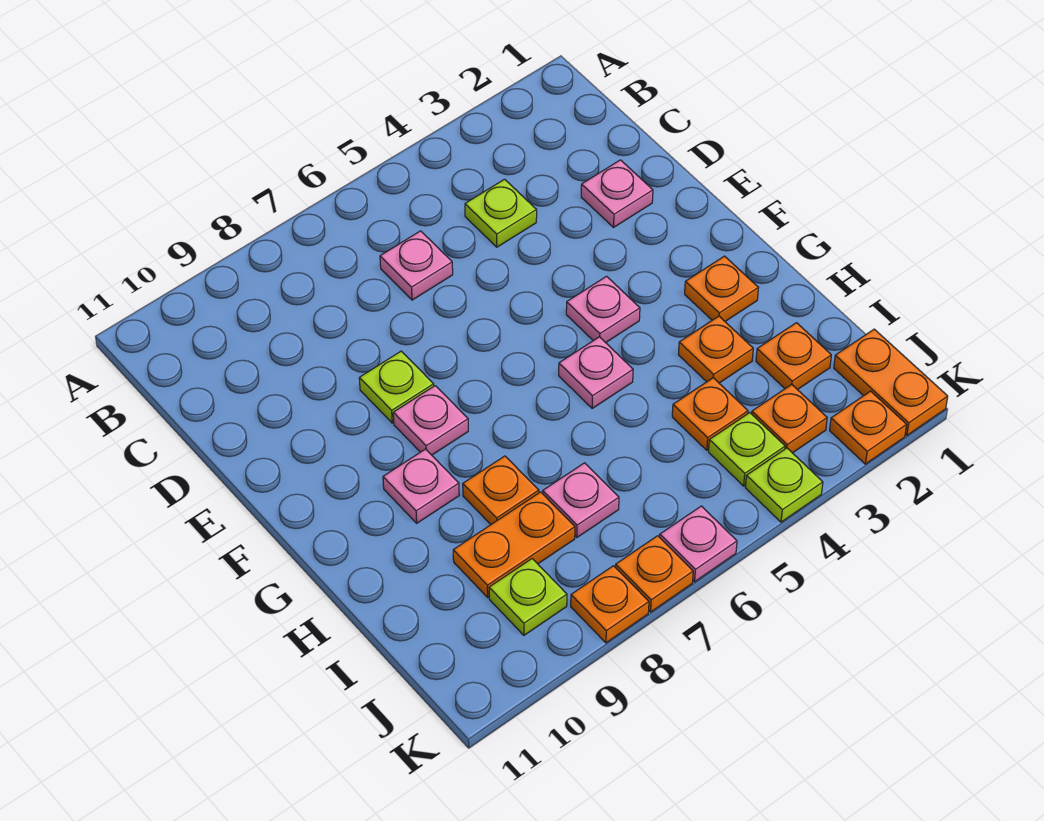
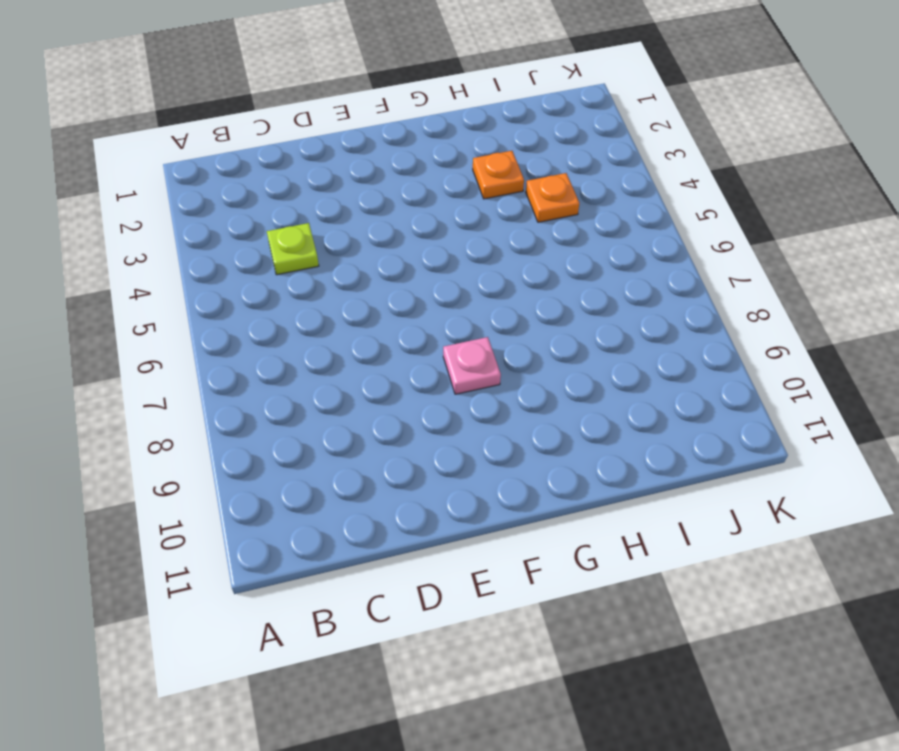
none -> pink 1x1 plate [380,231,453,300]
none -> pink 1x1 plate [581,160,653,227]
none -> lime 1x1 plate [359,351,434,423]

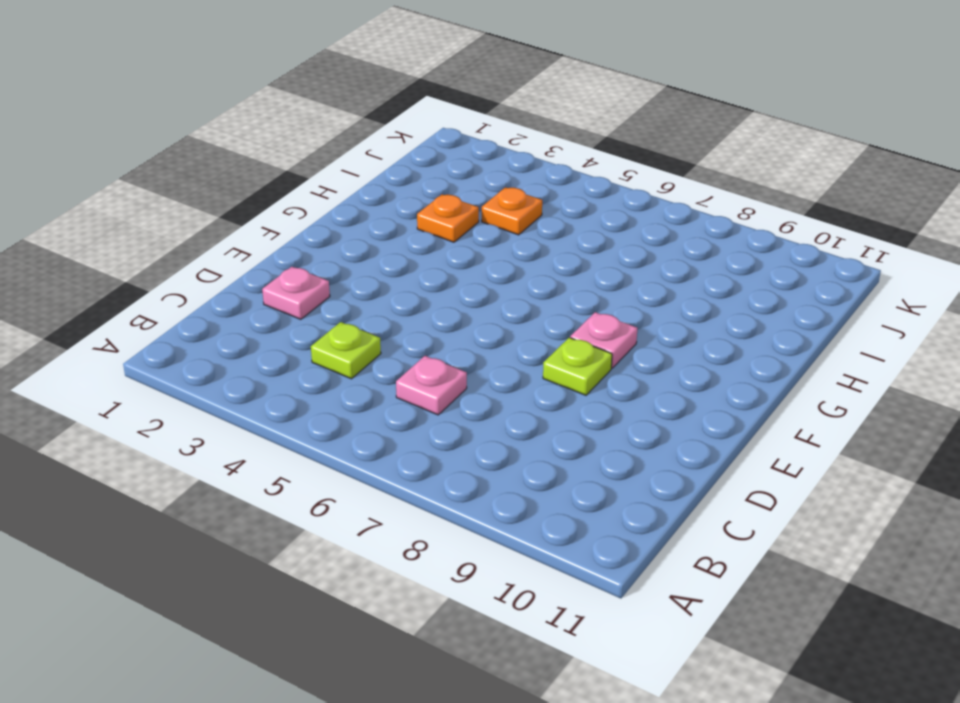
none -> pink 1x1 plate [566,276,640,343]
none -> orange 1x1 plate [685,256,758,321]
none -> pink 1x1 plate [559,337,633,409]

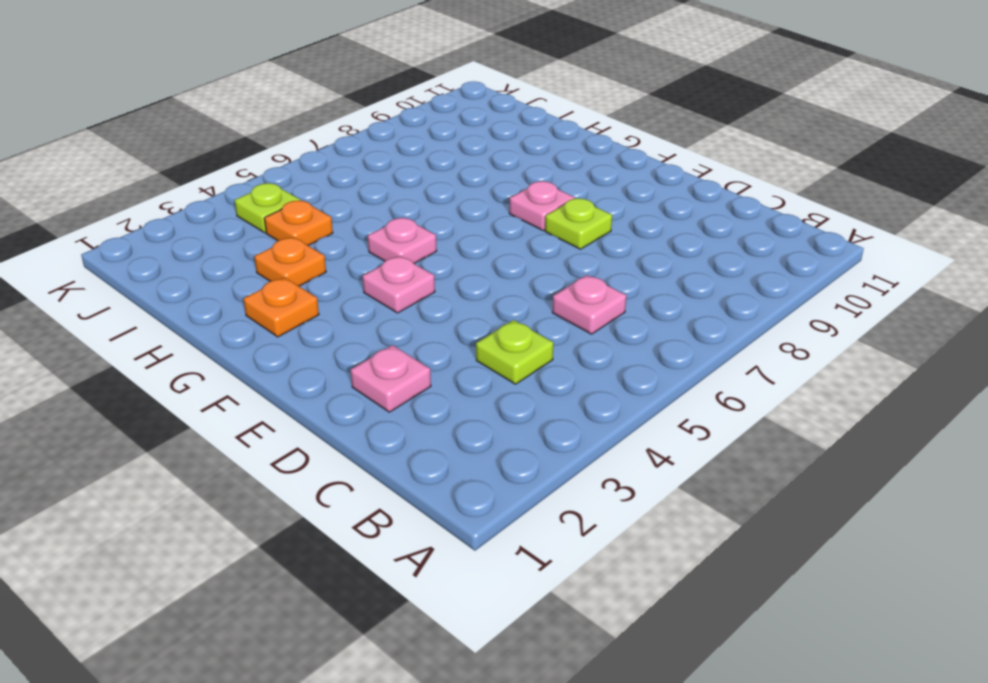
none -> pink 1x1 plate [383,449,459,523]
none -> orange 1x1 plate [463,456,539,524]
none -> orange 1x1 plate [756,323,831,390]

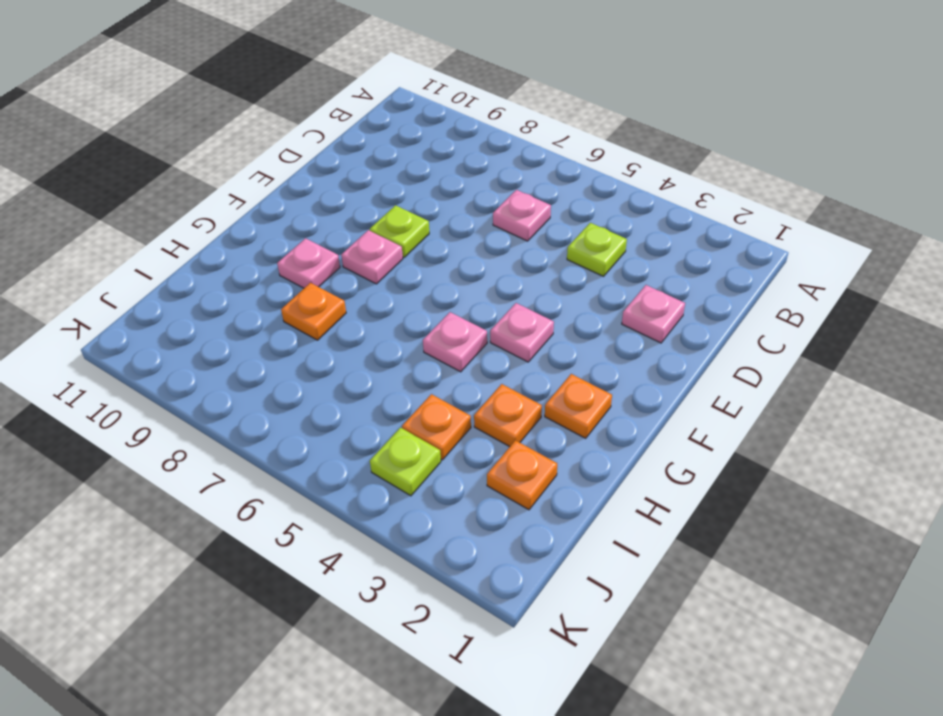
none -> pink 1x1 plate [543,463,619,537]
none -> orange 1x2 plate [453,492,575,597]
none -> orange 1x2 plate [834,329,948,436]

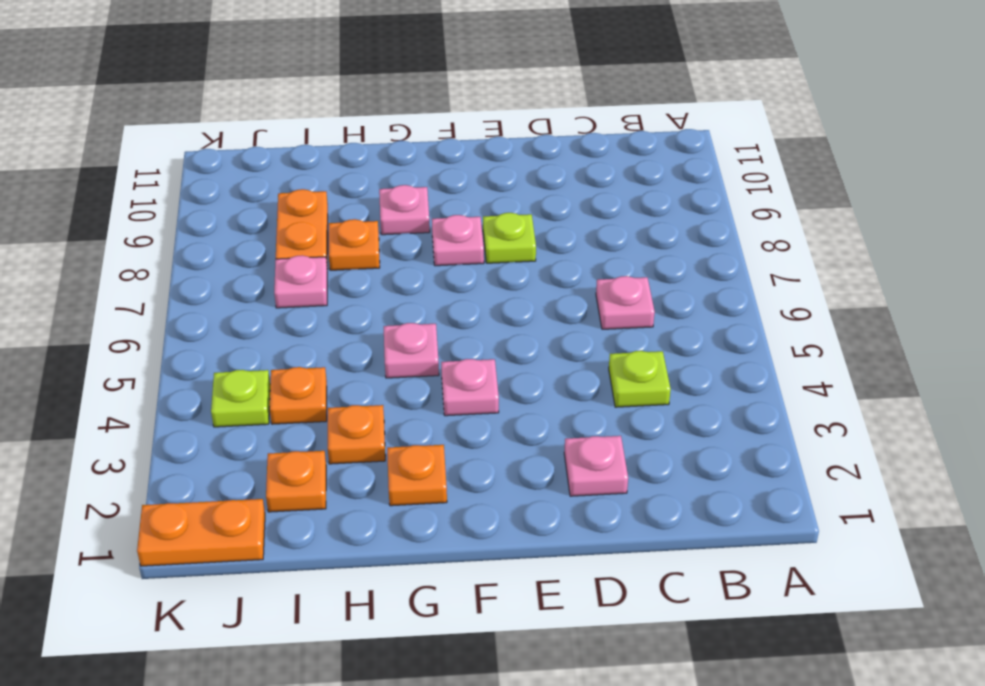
none -> orange 1x1 plate [752,385,827,453]
none -> lime 1x1 plate [489,559,567,635]
none -> orange 1x1 plate [830,391,907,464]

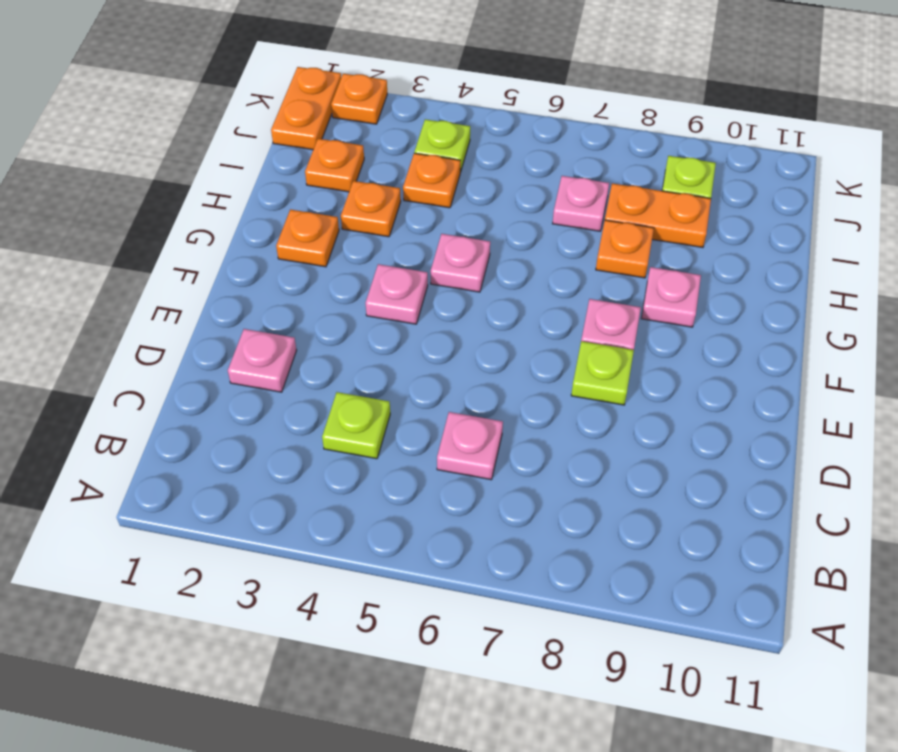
none -> orange 1x1 plate [752,385,827,453]
none -> lime 1x1 plate [745,448,823,522]
none -> pink 1x1 plate [660,506,737,582]

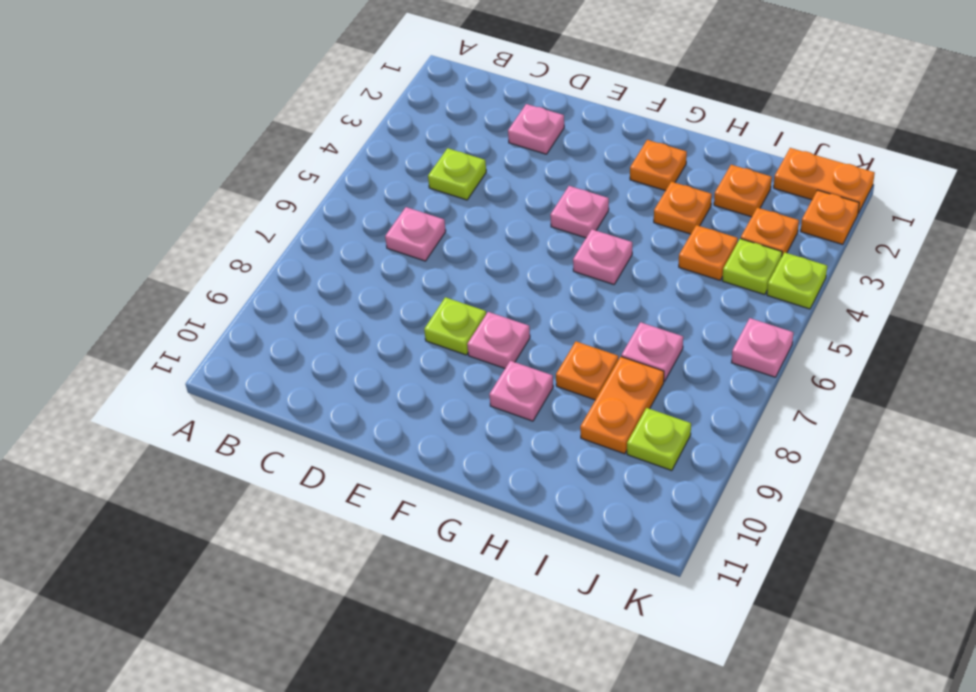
none -> orange 1x1 plate [616,536,693,612]
none -> orange 1x1 plate [571,566,649,643]

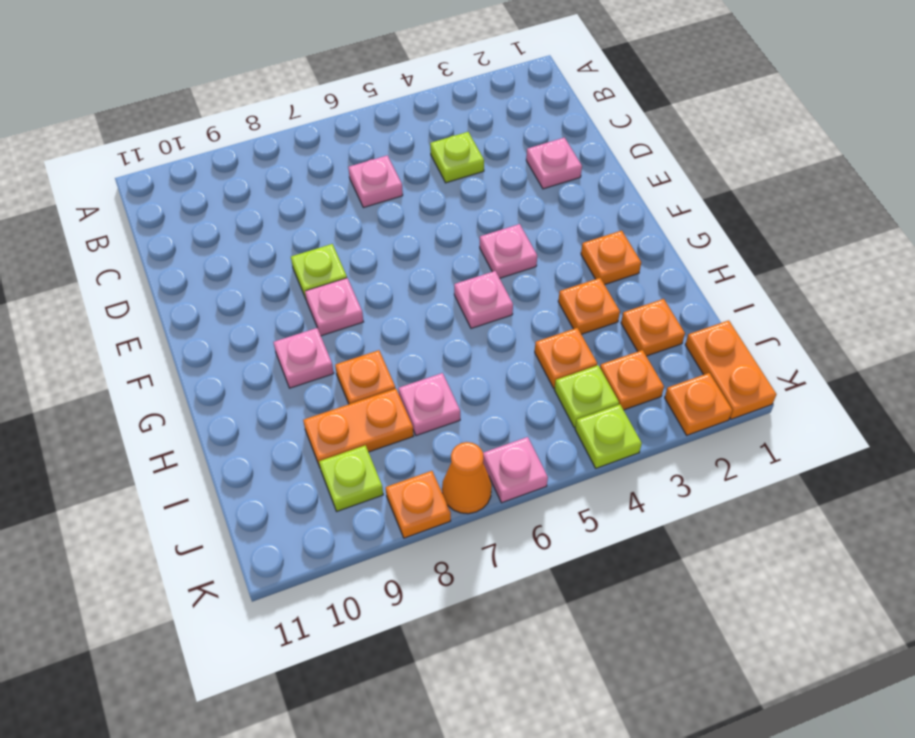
orange 1x1 cone [442,442,492,514] -> orange 1x1 plate [616,536,693,612]

